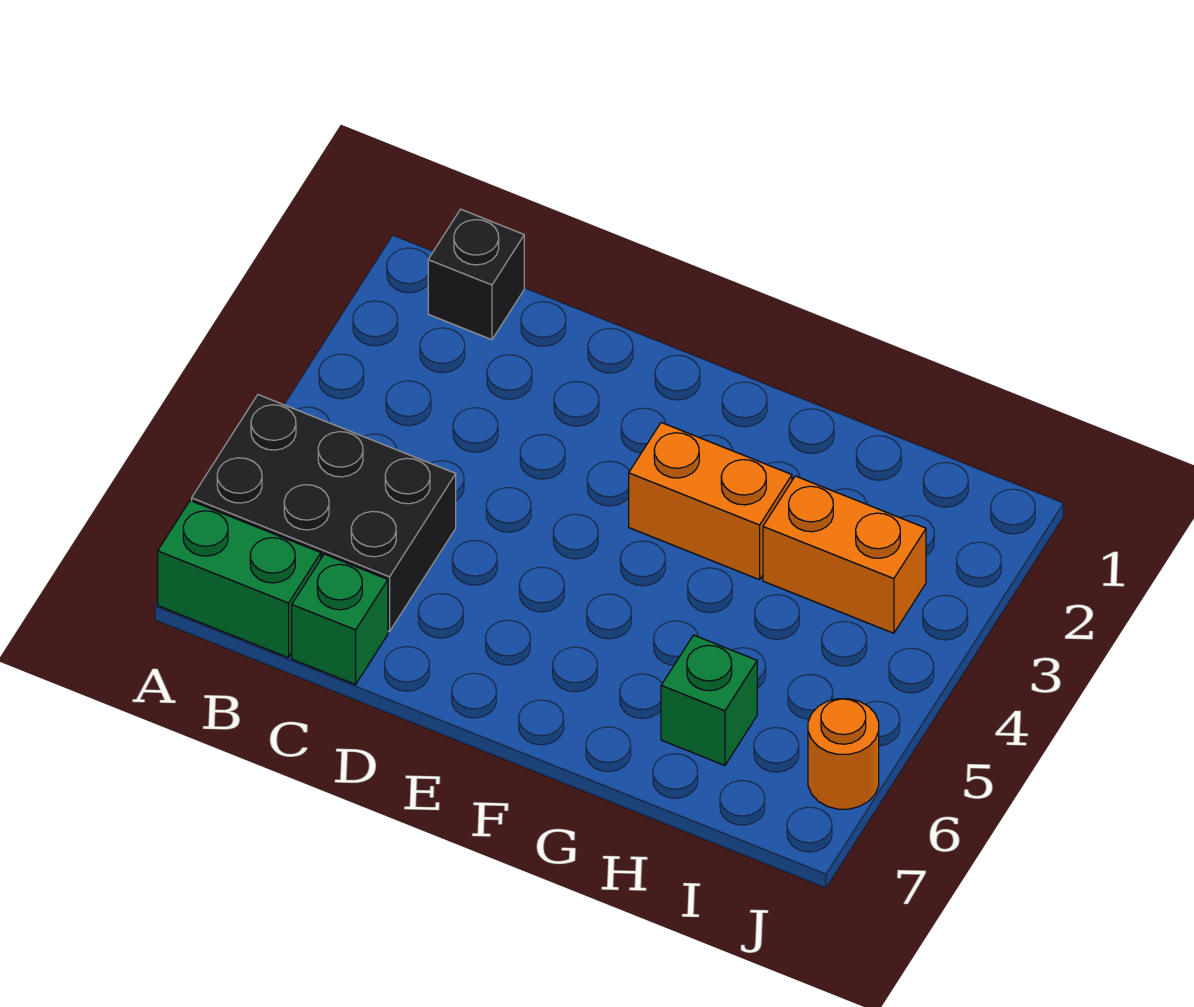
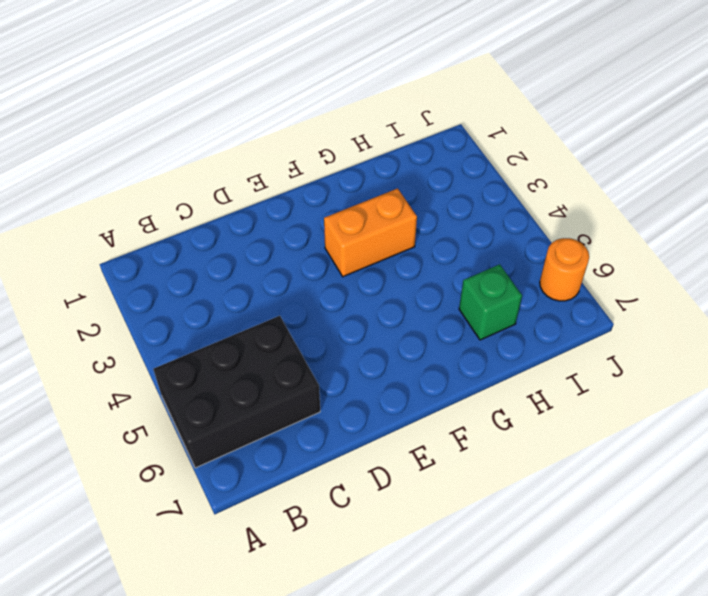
none -> green 1x2 brick [158,501,321,658]
none -> black 1x1 brick [428,209,524,340]

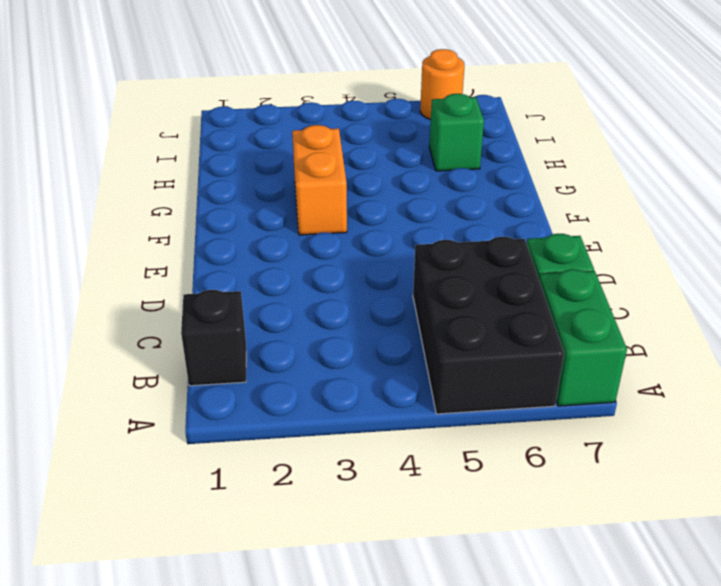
none -> orange 1x2 brick [763,476,926,633]

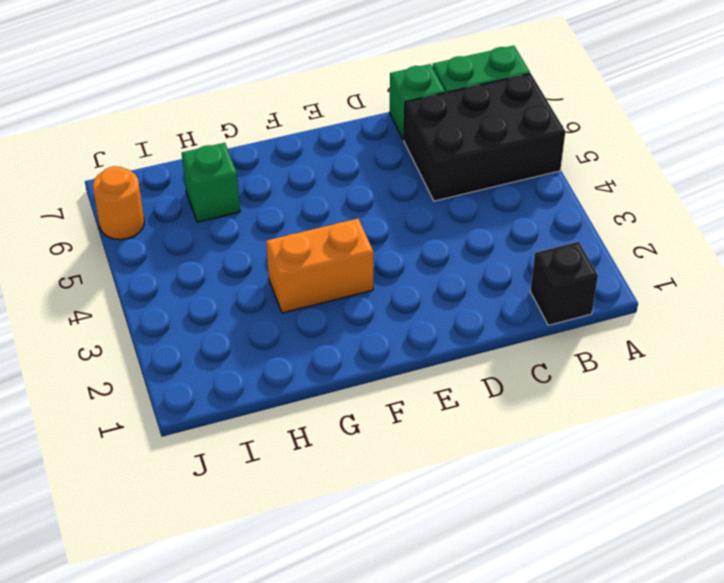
none -> orange 1x2 brick [763,476,926,633]

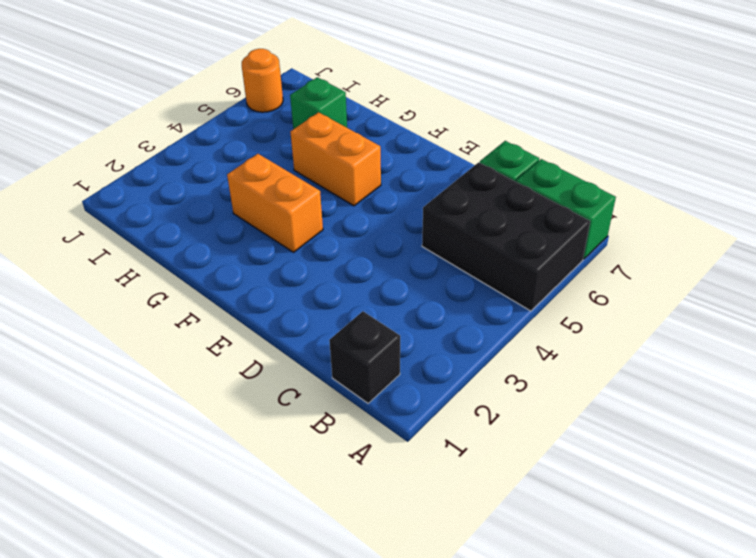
orange 1x2 brick [290,112,381,206] -> orange 1x2 brick moved to [763,476,926,633]

